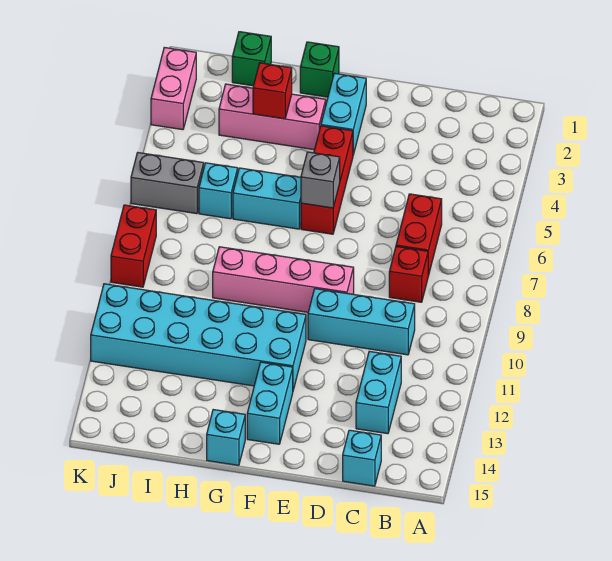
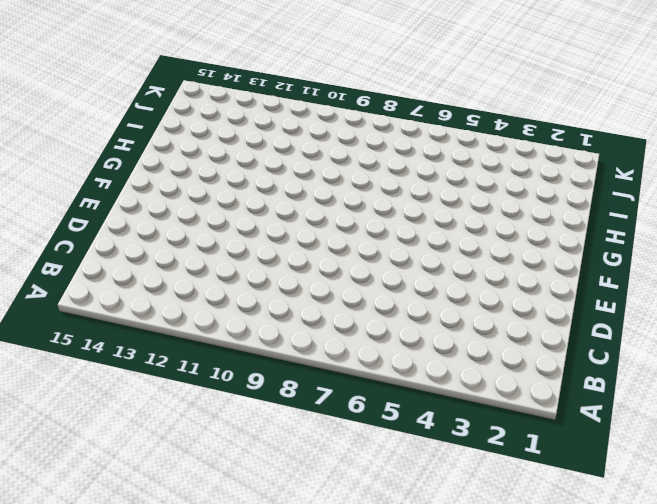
none -> red 1x2 brick [396,194,442,276]
none -> red 1x1 brick [389,246,428,302]
none -> cyan 1x3 brick [308,289,415,355]

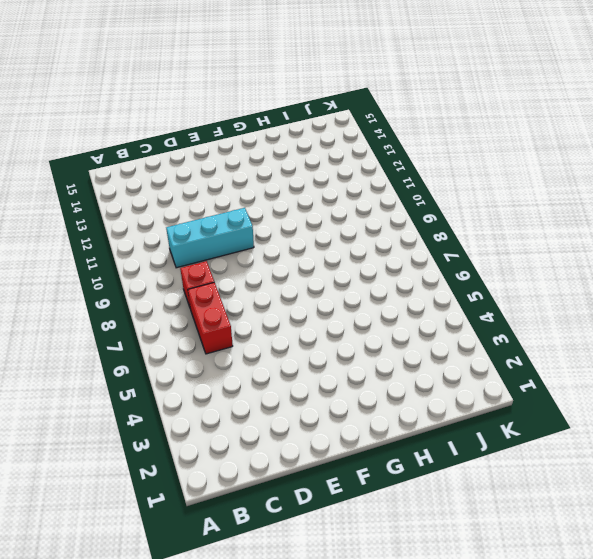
none -> cyan 1x2 brick [356,351,401,434]
none -> cyan 1x1 brick [343,430,381,486]
none -> pink 1x4 brick [213,247,354,312]

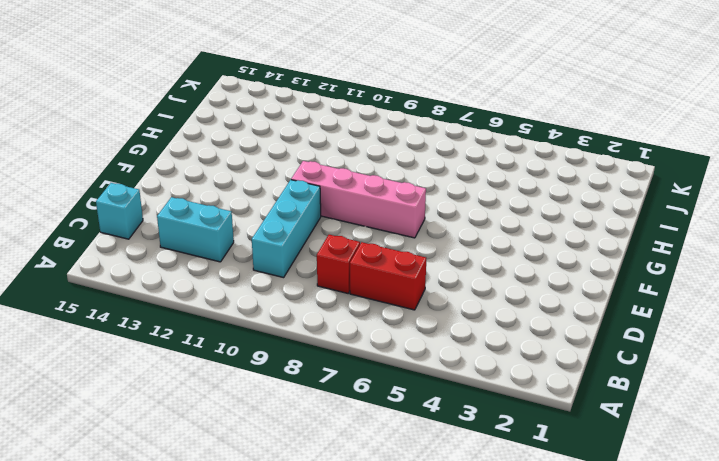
pink 1x4 brick [291,161,426,238] -> pink 1x4 brick turned to [213,247,354,312]
none -> cyan 1x2 brick [321,73,366,155]
none -> red 1x3 brick [301,126,353,234]
none -> cyan 2x6 brick [91,284,306,390]

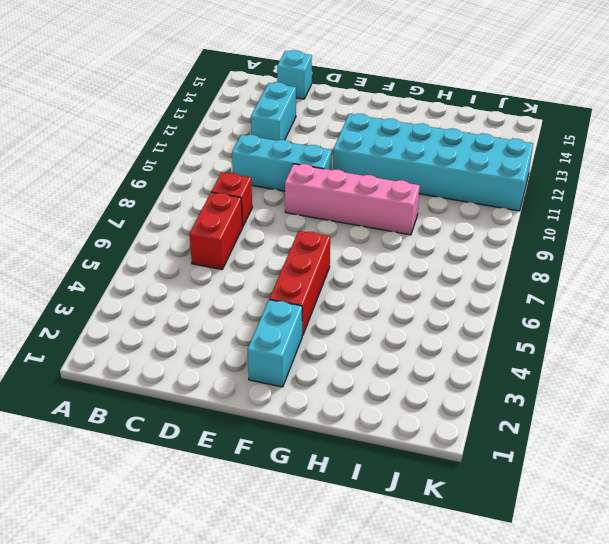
none -> cyan 1x2 brick [247,362,293,444]
none -> green 1x1 brick [300,42,339,97]
none -> pink 1x3 brick [219,84,326,150]

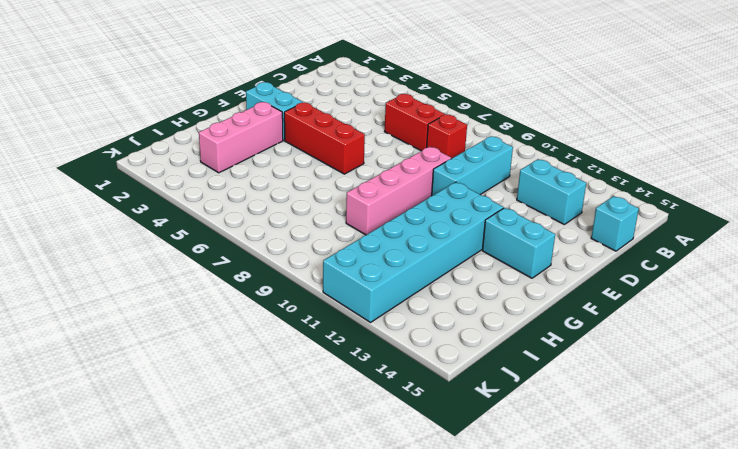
none -> green 1x1 brick [300,42,339,97]
none -> cyan 1x2 brick [233,168,301,229]
none -> cyan 1x1 brick [207,410,245,465]

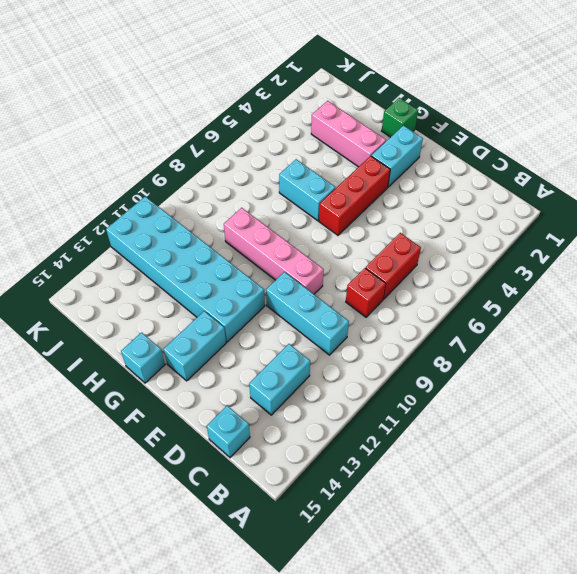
none -> green 1x1 brick [232,32,271,86]
none -> cyan 1x1 brick [199,163,238,219]
none -> grey 1x2 brick [131,153,204,214]

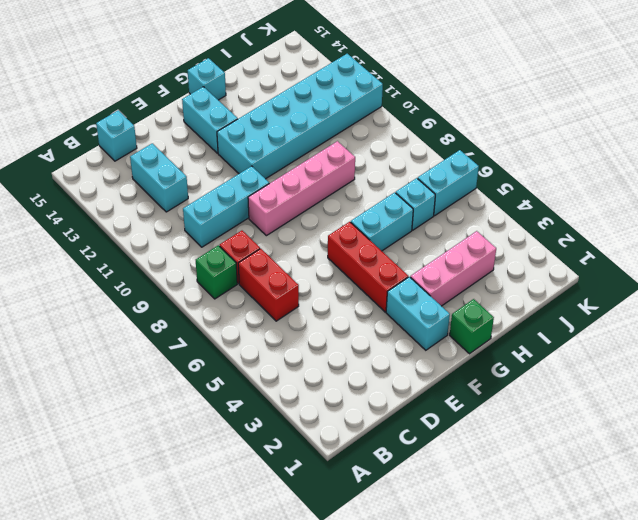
green 1x1 brick [196,245,237,299] -> green 1x1 brick moved to [232,32,271,86]
cyan 1x2 brick [418,150,479,216] -> grey 1x2 brick [131,153,204,214]
none -> pink 1x2 brick [151,47,196,130]
none -> red 1x2 brick [111,205,156,287]
none -> grey 1x1 brick [301,152,340,208]

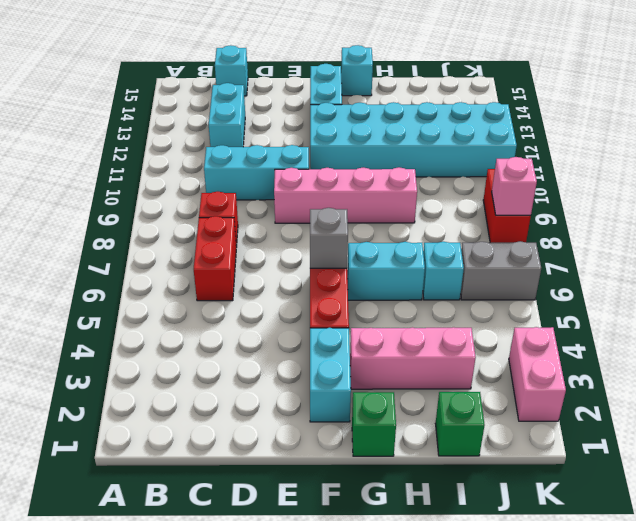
pink 1x1 brick [492,157,537,215] -> none
none -> red 1x1 brick [253,63,292,119]

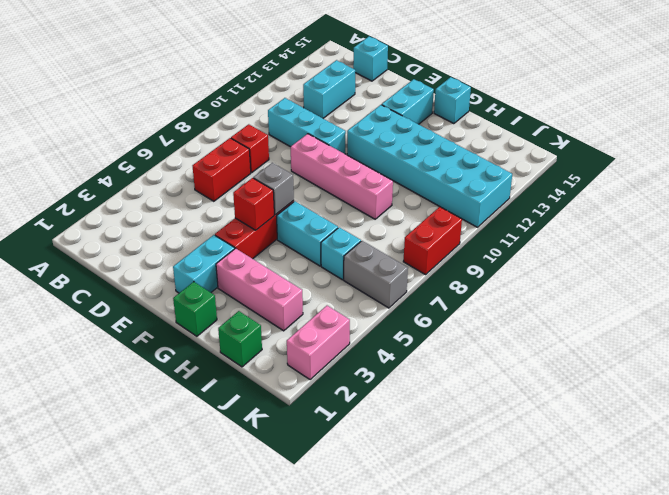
red 1x1 brick [233,178,274,230] -> red 1x1 brick moved to [253,63,292,119]

